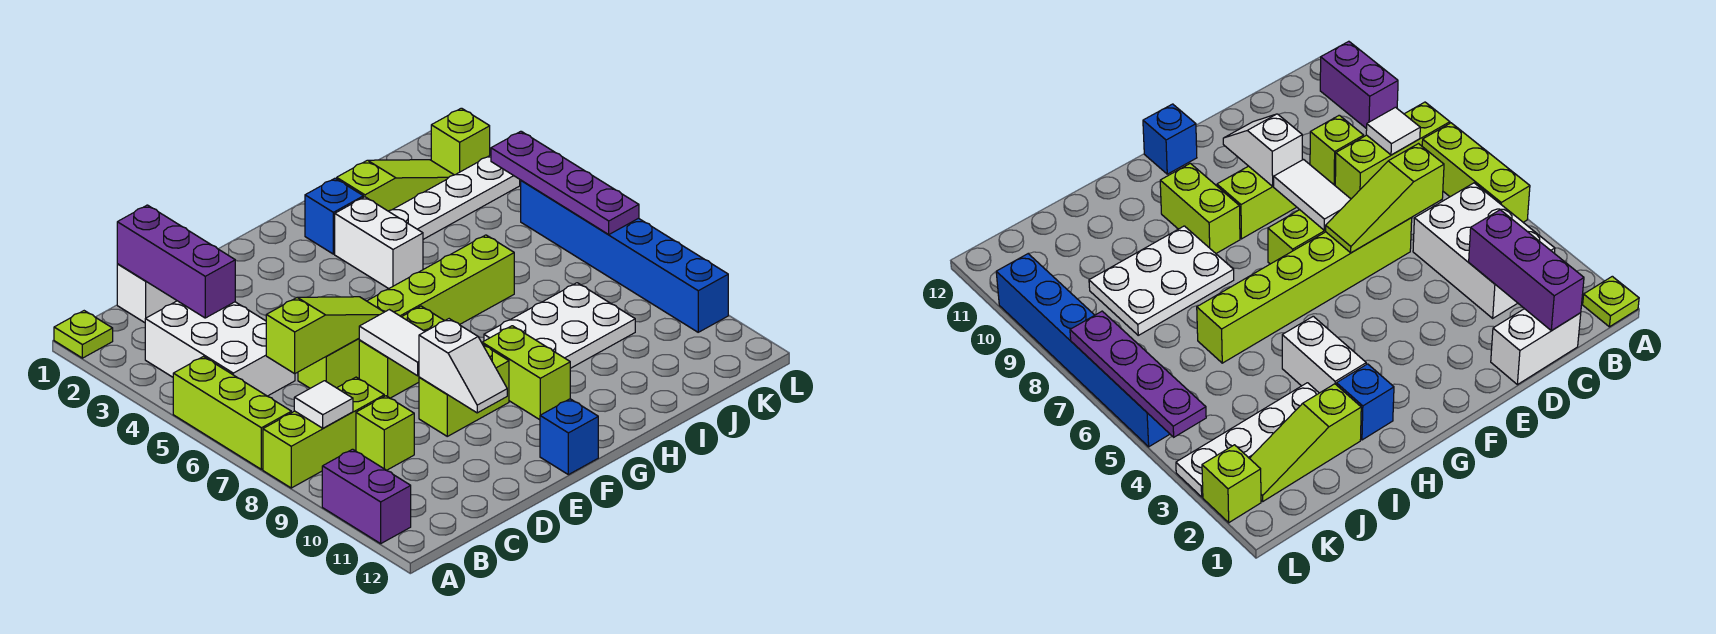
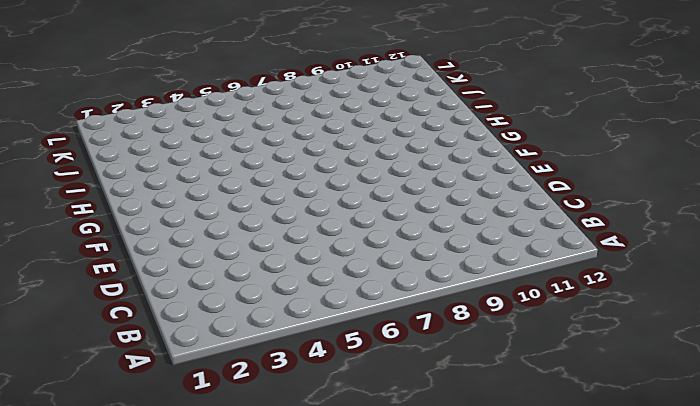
none -> lime 1x1 plate [54,311,113,358]
none -> lime 1x3 brick [173,357,291,469]
none -> lime 1x3 brick [263,377,384,488]

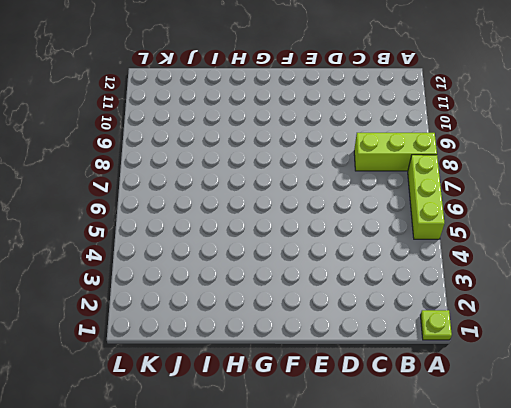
none -> purple 1x2 brick [322,449,411,544]
none -> white 2x3 brick [145,301,295,396]
none -> white 1x2 brick [117,264,177,323]

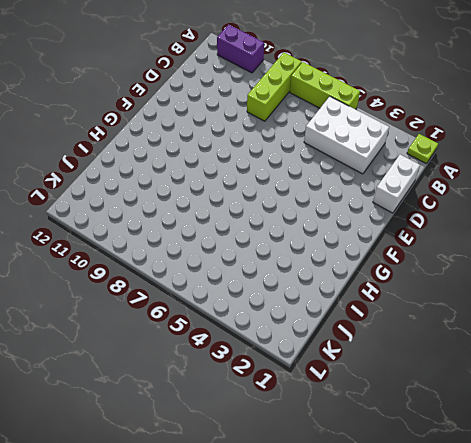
none -> lime 1x1 brick [356,396,414,470]
none -> lime 1x6 brick [298,235,514,388]
none -> lime 1x2 brick [359,306,444,398]

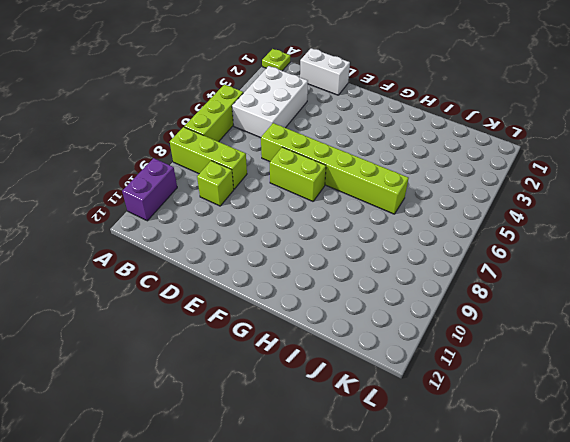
none -> lime 1x2 brick [419,345,509,436]
none -> blue 1x1 brick [540,399,598,475]
none -> lime 1x2 brick [482,326,570,420]

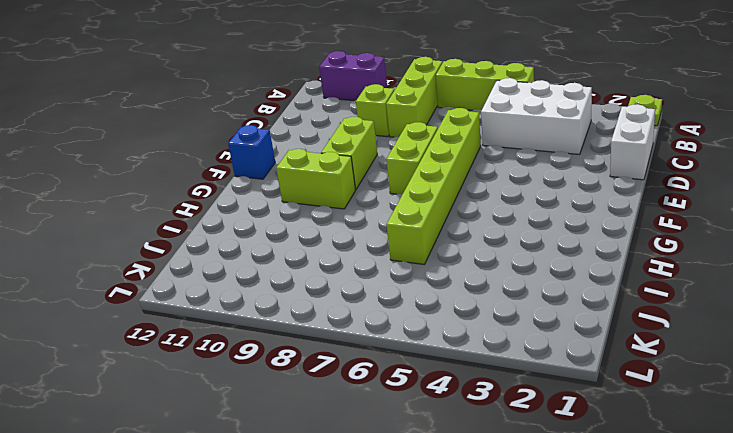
none -> blue 1x1 brick [305,178,363,254]
none -> white 1x2 brick [335,197,423,289]
none -> white 2x3 plate [484,283,635,368]

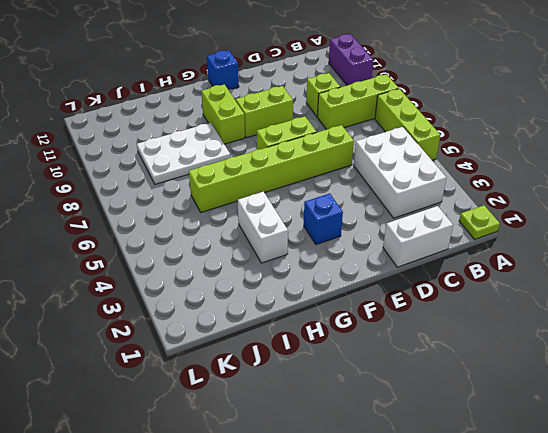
blue 1x1 brick [304,193,343,245] -> blue 1x1 brick moved to [305,178,363,254]
none -> lime 1x3 slope [337,160,454,211]
none -> white 1x4 plate [389,155,520,239]
none -> lime 1x1 brick [431,108,490,175]

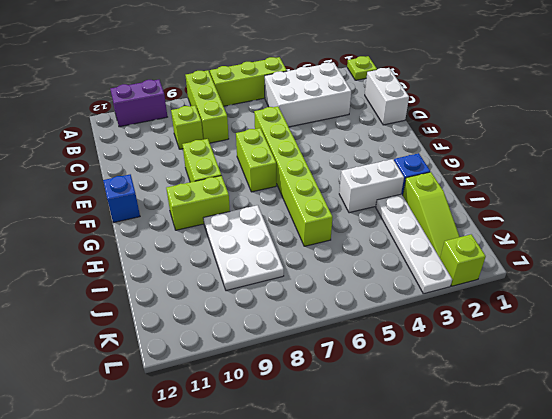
none -> blue 1x6 brick [521,180,728,332]
none -> white 1x1 tile [294,381,353,428]
none -> purple 1x3 brick [117,205,235,318]

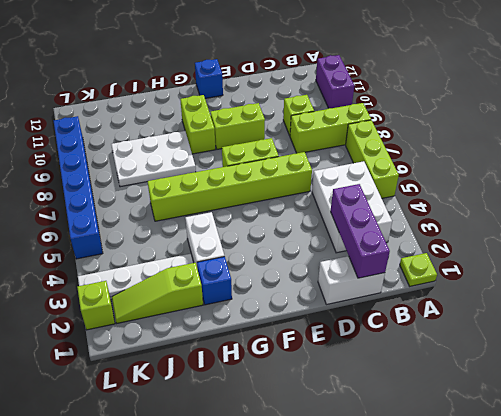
none -> white 1x1 tile [294,381,353,428]
none -> lime 1x3 slope [266,297,384,374]
none -> white 1x2 tile [359,310,425,376]

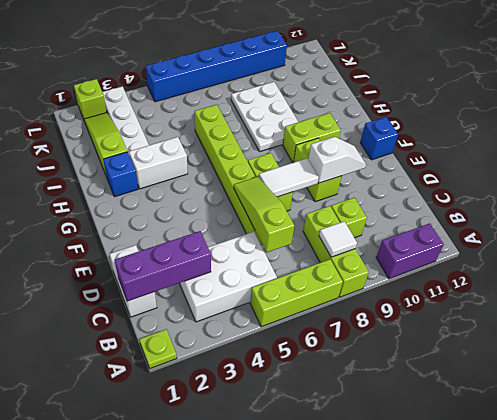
none -> purple 1x4 plate [491,131,639,235]

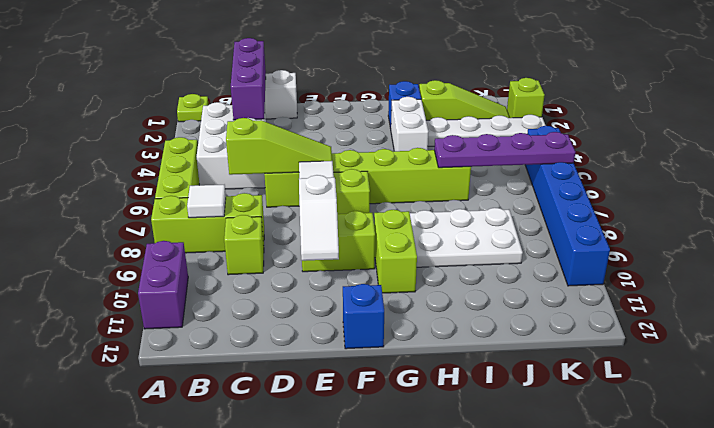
purple 1x4 plate [434,132,575,168] -> purple 1x4 plate turned to [491,131,639,235]

